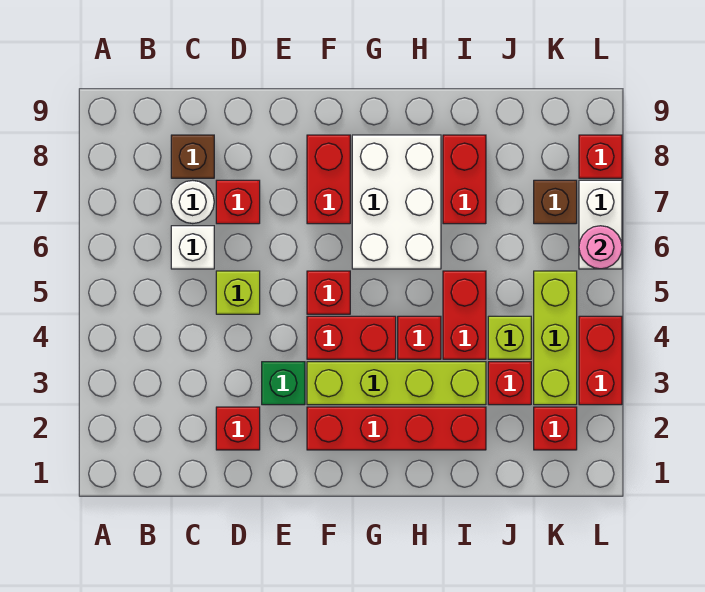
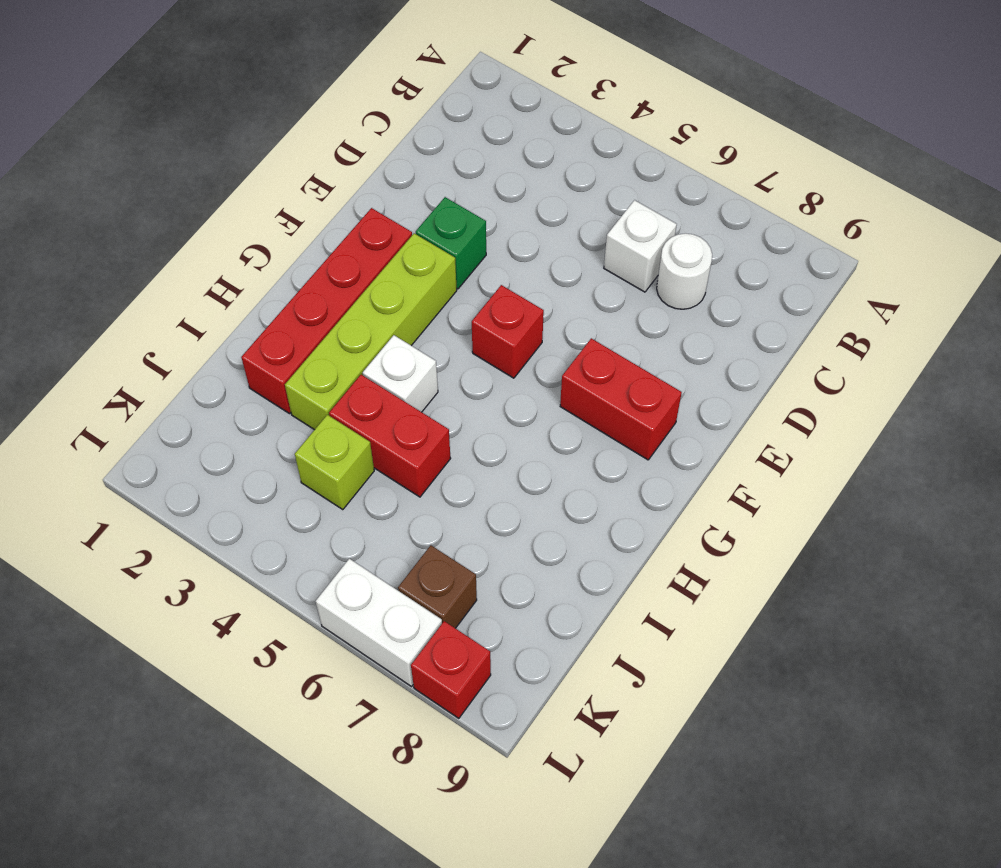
white 1x1 brick [363,335,438,412] -> red 1x1 brick [398,316,441,359]
none -> brown 1x1 brick [171,135,214,178]
none -> red 1x1 brick [216,407,260,450]
none -> lime 1x1 brick [216,271,260,314]

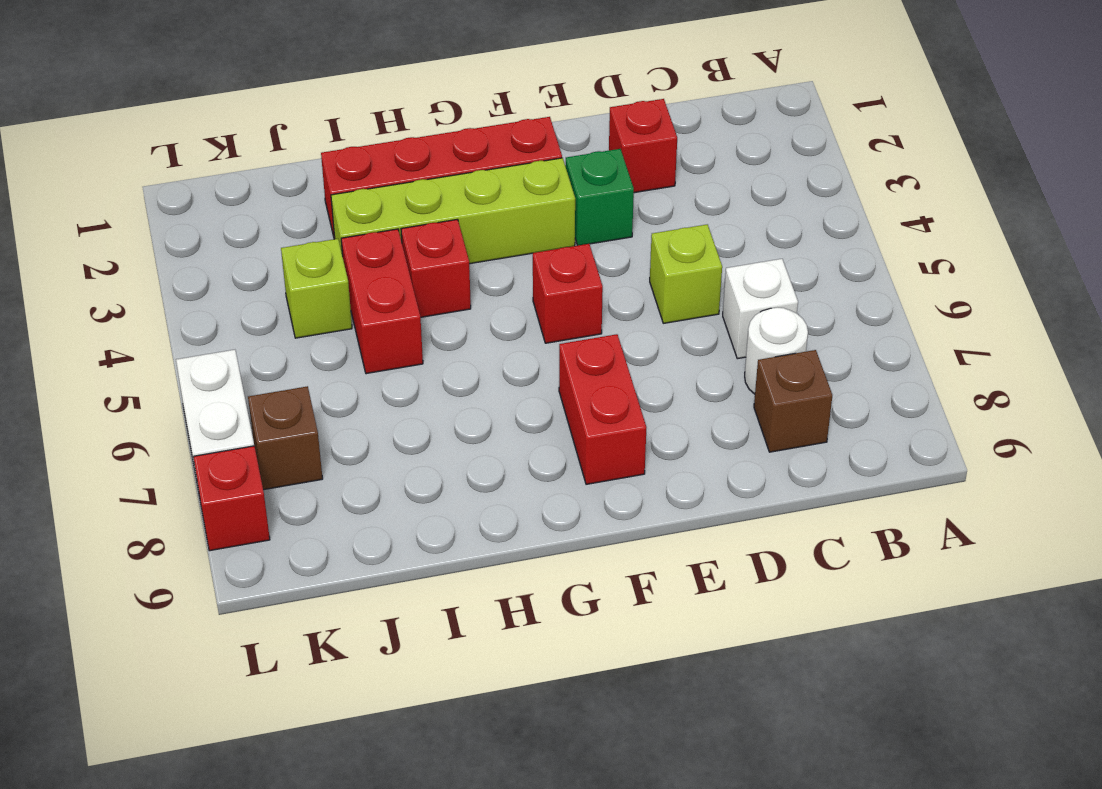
none -> red 1x1 brick [216,180,260,224]
none -> red 1x2 brick [307,316,396,359]
none -> white 2x3 brick [352,135,441,269]

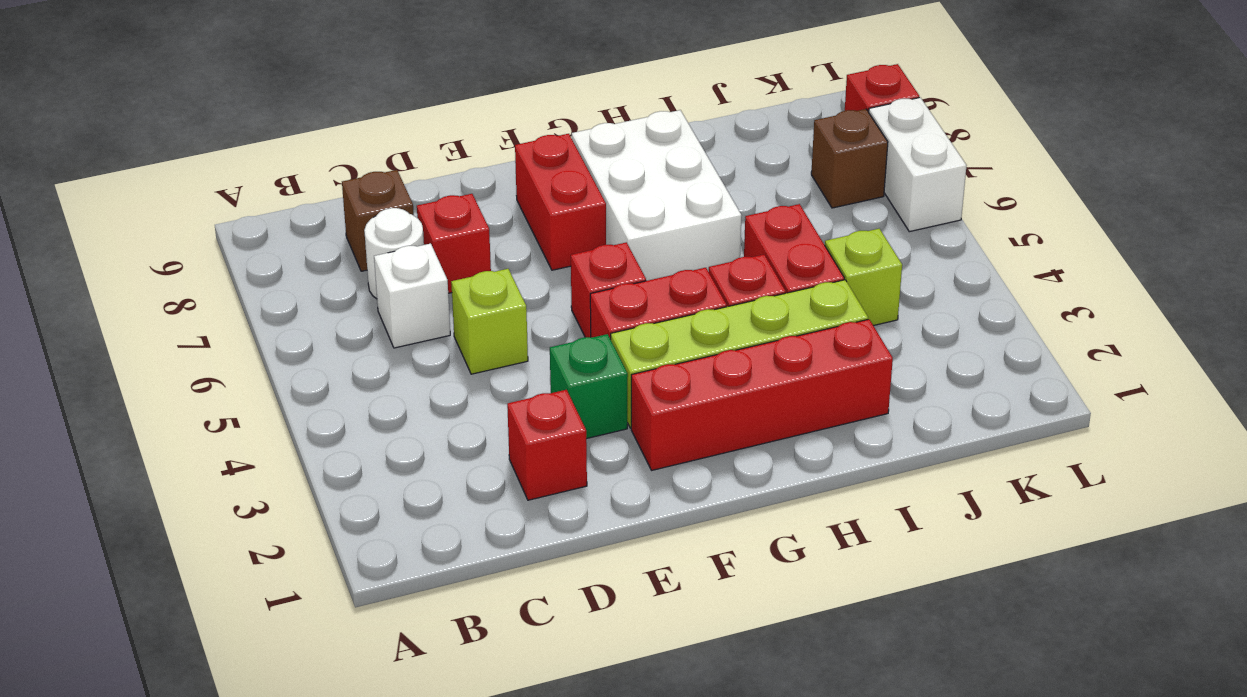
none -> red 1x2 brick [443,135,486,224]
none -> red 1x1 brick [488,362,531,405]
none -> red 1x1 brick [534,407,577,450]

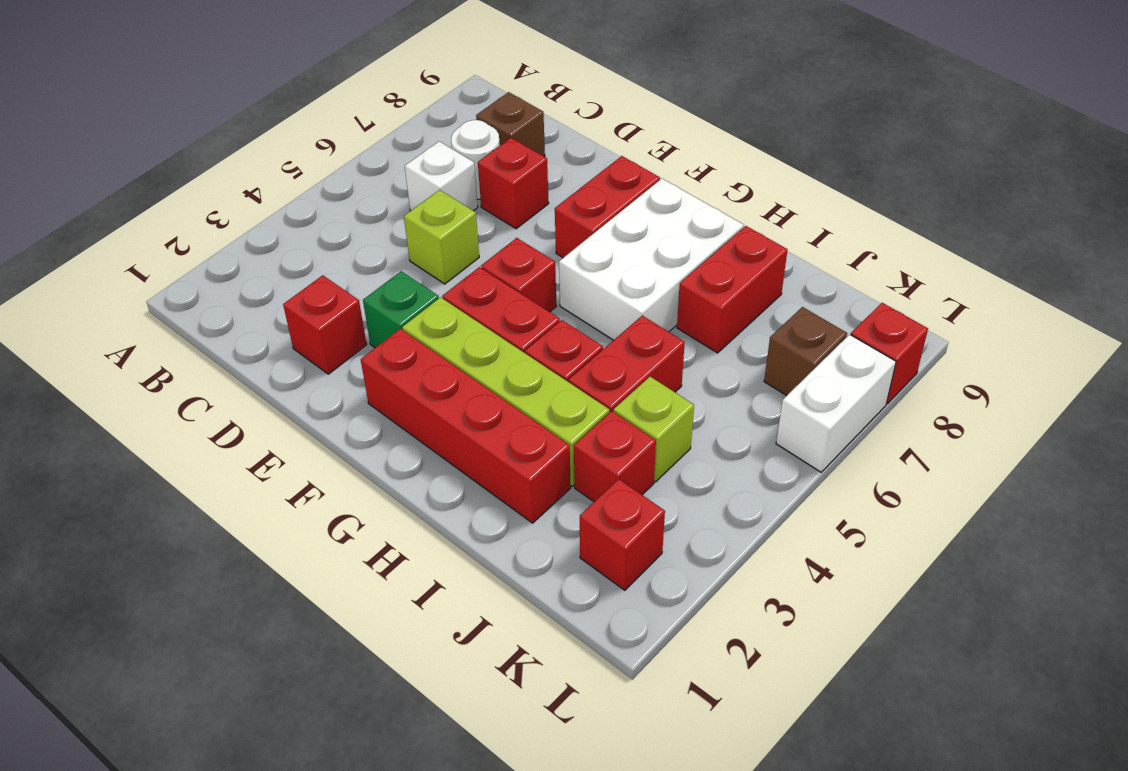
none -> lime 1x3 brick [534,271,577,405]
none -> red 1x2 brick [579,316,622,405]
none -> pink 1x1 round brick [579,226,622,269]

